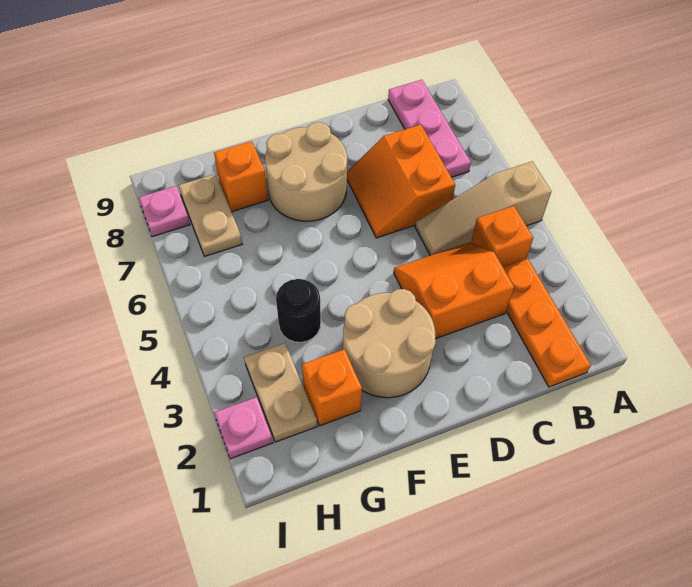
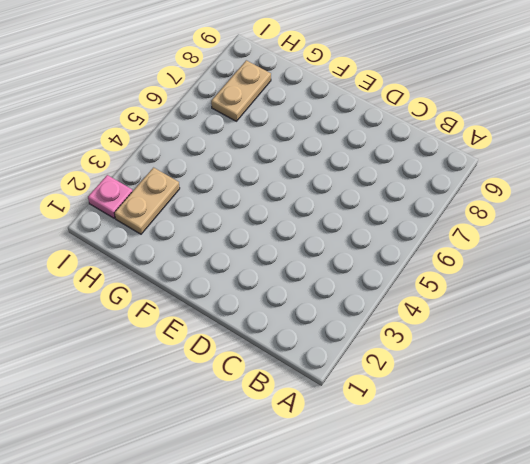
none -> tan 1x3 slope [415,162,551,255]
none -> orange 1x3 plate [503,259,591,387]
none -> orange 1x1 brick [471,206,533,267]

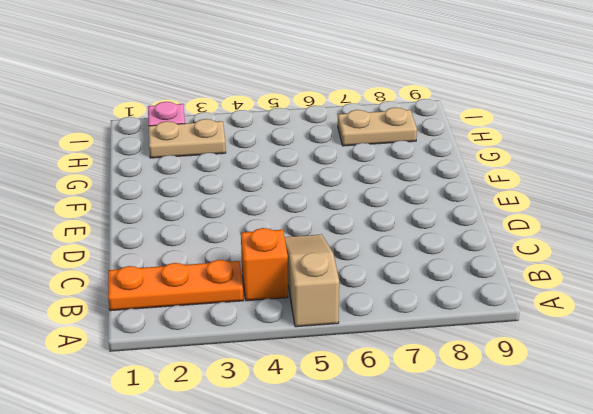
none -> pink 1x3 plate [388,80,471,177]
none -> orange 2x2 slope [394,242,514,339]
none -> orange 2x2 slope [347,125,455,238]

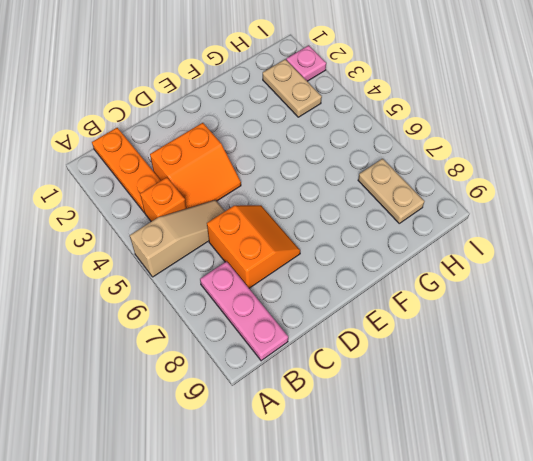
none -> tan 2x2 round brick [343,289,436,398]
none -> tan 2x2 round brick [265,122,347,221]
none -> orange 1x1 brick [302,349,362,426]

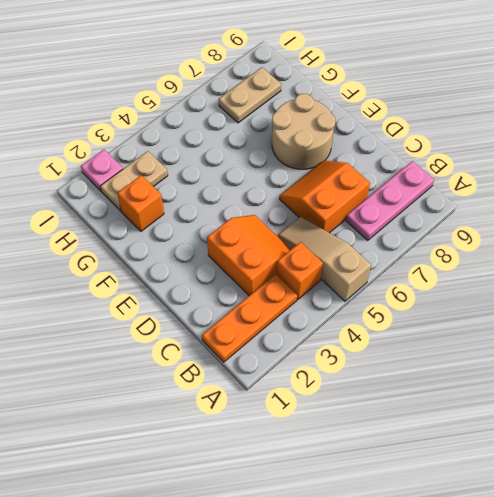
none -> tan 2x2 round brick [343,289,436,398]
none -> black 1x1 round brick [276,279,321,342]
none -> orange 1x1 brick [214,141,268,212]

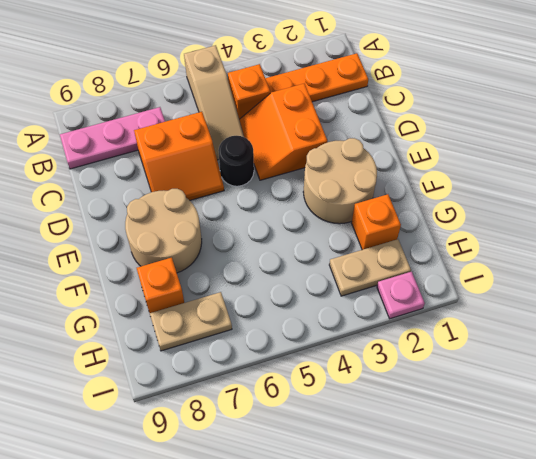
black 1x1 round brick [218,136,254,186] -> black 1x1 round brick moved to [276,279,321,342]
none -> pink 1x1 plate [139,186,190,237]

